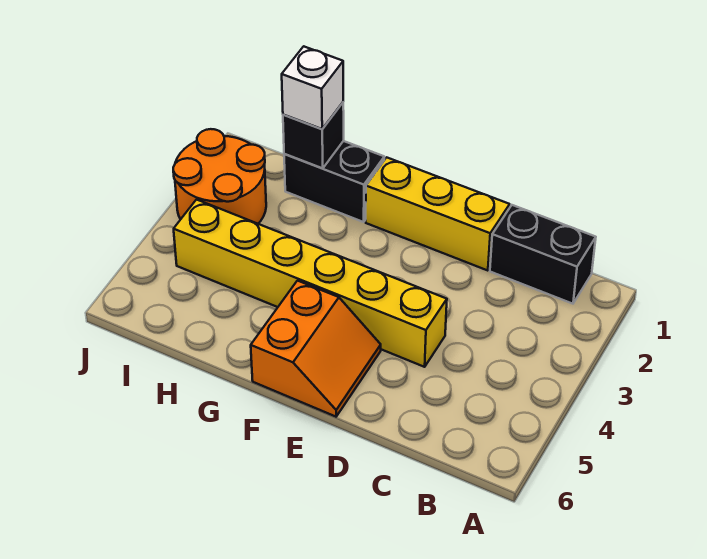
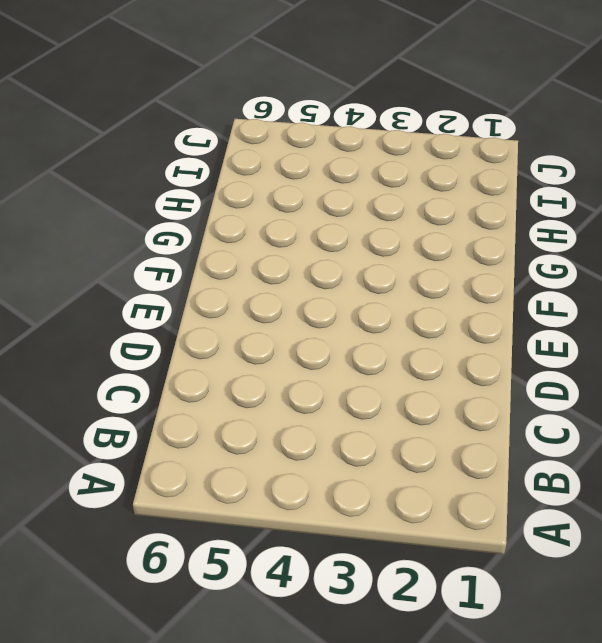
none -> black 1x2 brick [490,205,596,304]
none -> yellow 1x3 brick [366,157,510,271]

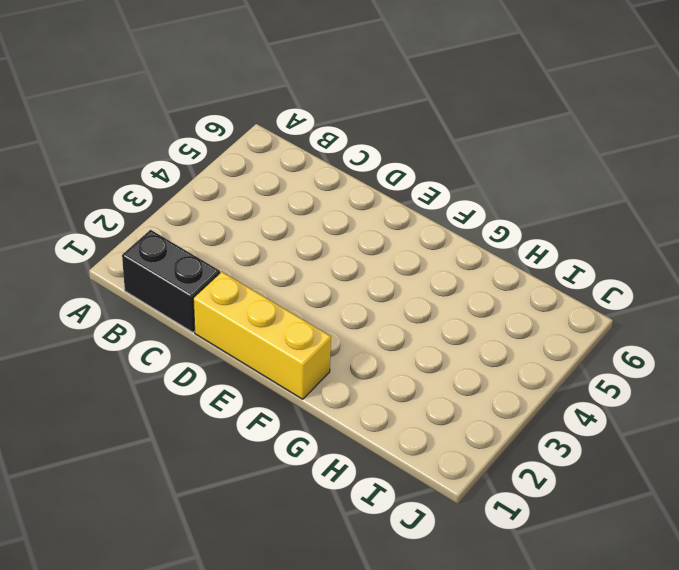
none -> yellow 1x6 brick [174,200,447,367]
none -> orange 2x2 slope [251,281,381,417]

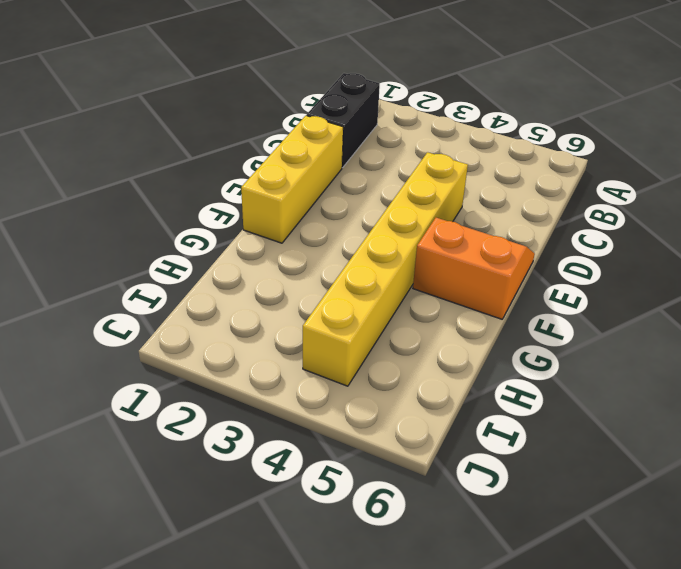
none -> black 1x2 brick [284,141,384,222]
none -> orange 2x2 round brick [173,129,266,224]

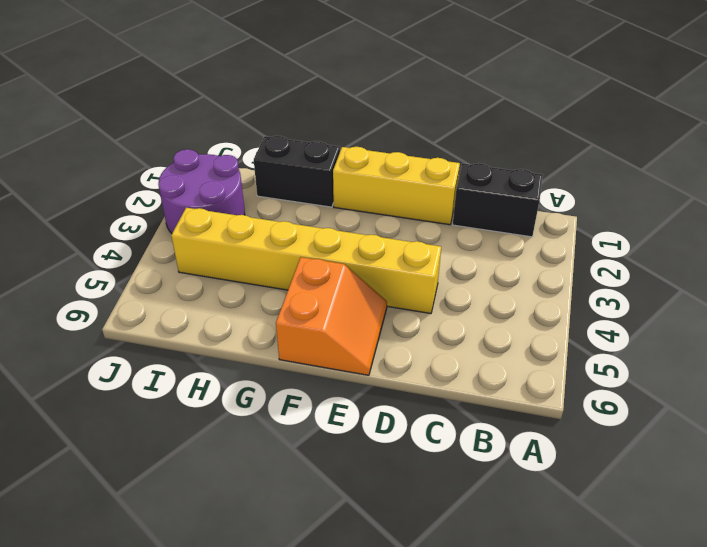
purple 2x2 round brick [158,149,245,233] -> orange 2x2 round brick [173,129,266,224]
none -> black 1x1 brick [283,103,344,168]
none -> white 1x1 brick [282,46,343,129]

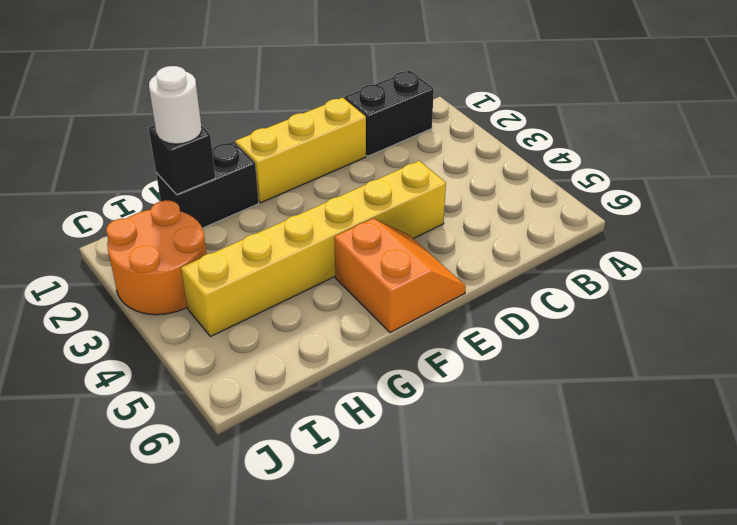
white 1x1 round brick [149,66,202,144] -> white 1x1 brick [282,46,343,129]

